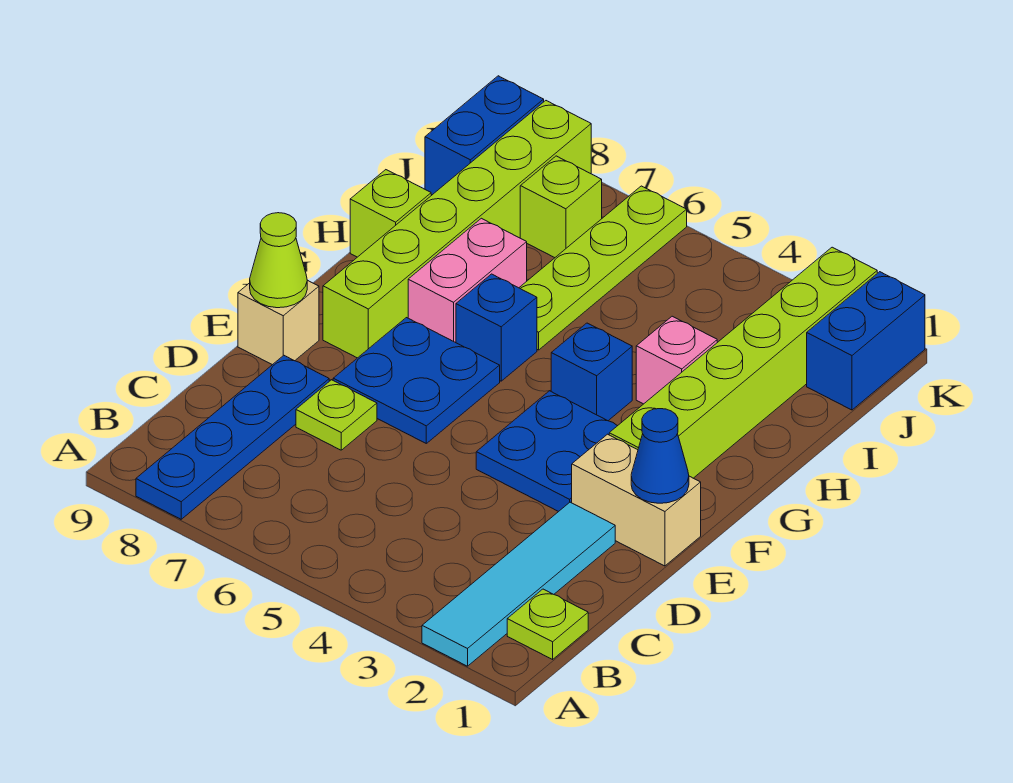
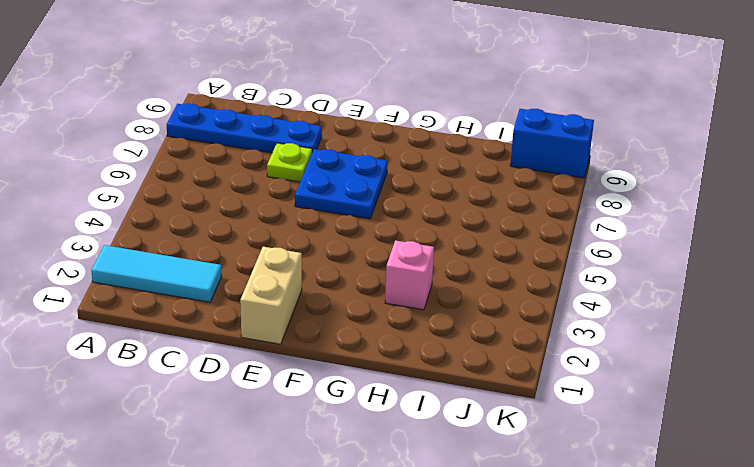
cyan 1x3 tile [91,245,222,302] -> cyan 1x4 tile [422,502,615,666]
none -> lime 1x1 plate [507,589,588,659]
none -> blue 2x2 plate [476,391,617,512]
none -> tan 1x1 brick [238,280,319,365]

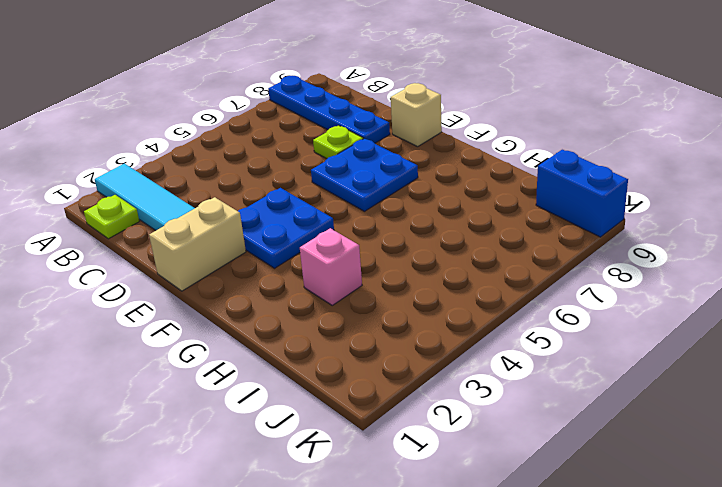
none -> lime 1x6 brick [609,247,877,478]
none -> lime 1x6 brick [323,101,591,358]
none -> blue 1x1 brick [551,323,632,421]

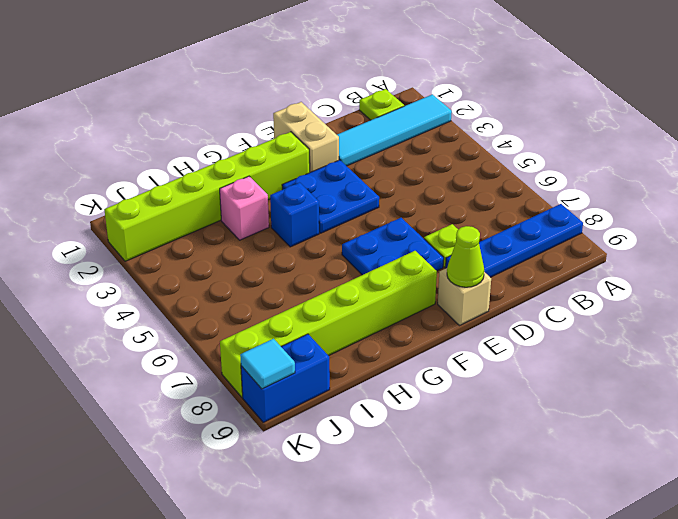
cyan 1x1 tile [240,339,295,389] -> none
none -> blue 1x1 brick [456,274,537,381]
none -> pink 1x2 brick [408,218,527,343]
none -> lime 1x4 plate [519,186,687,350]

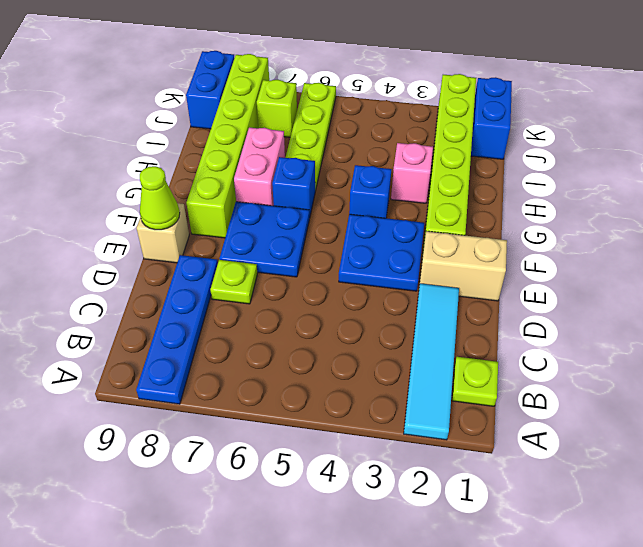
none -> lime 1x1 brick [350,170,431,257]
none -> blue 1x1 cone [631,409,689,503]

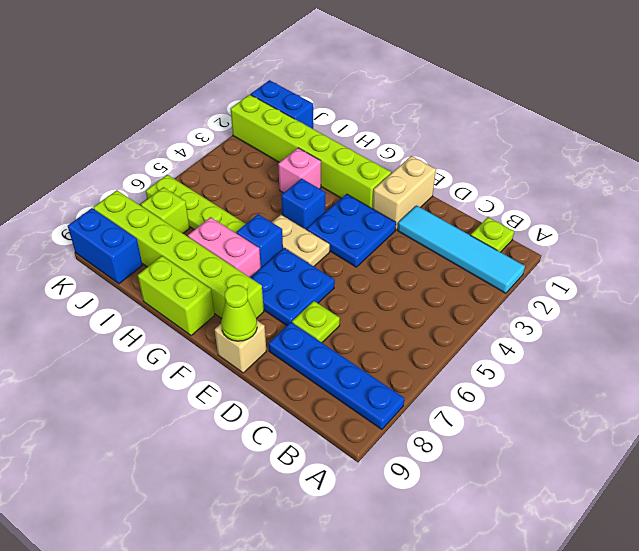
tan 1x2 plate [272,215,330,266] -> none
lime 1x2 brick [138,256,215,336] -> lime 1x1 brick [350,170,431,257]
none -> blue 1x1 cone [631,409,689,503]

